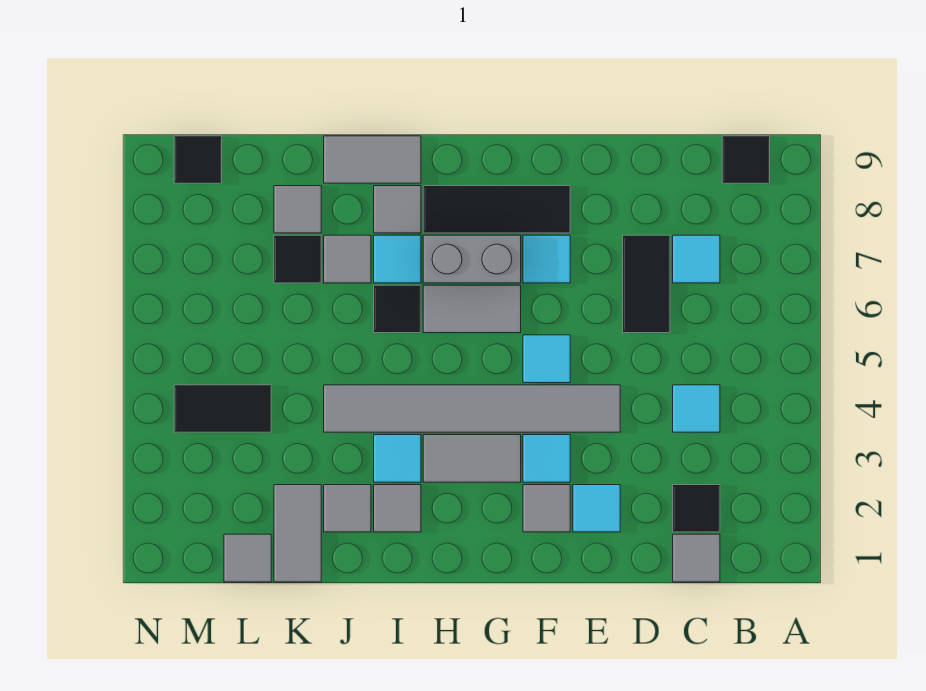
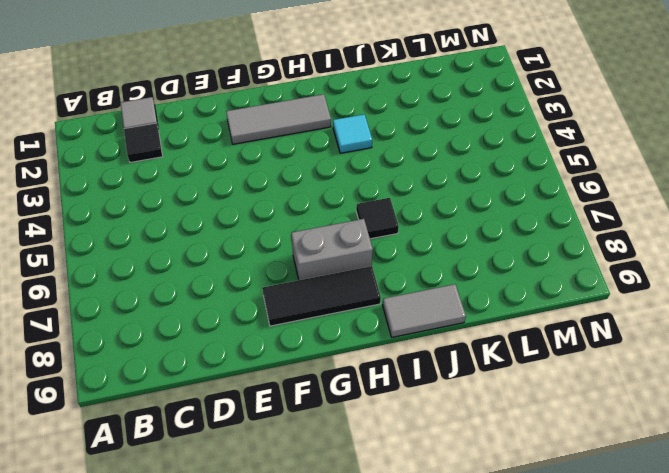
grey 1x3 tile [226,94,331,144] -> grey 1x1 tile [523,485,570,532]
none -> black 1x1 tile [722,136,770,183]
none -> cyan 1x1 tile [673,385,720,432]
none -> cyan 1x1 tile [673,235,720,283]
none -> black 1x2 tile [623,235,670,333]

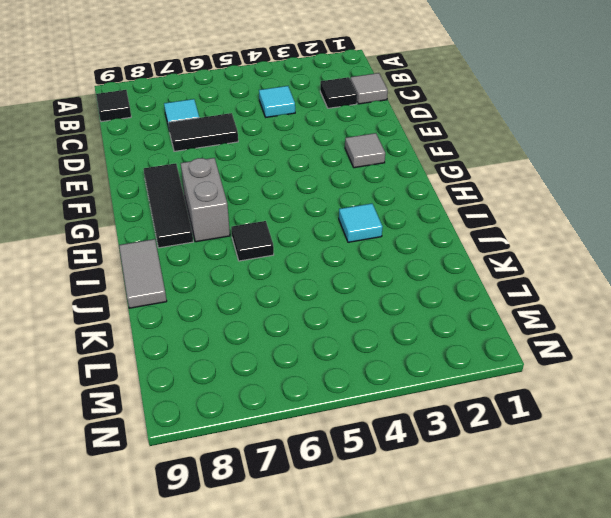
none -> cyan 1x1 tile [573,485,620,532]
none -> grey 1x6 tile [324,385,620,432]
none -> cyan 1x1 tile [523,435,570,482]
none -> cyan 1x1 tile [523,335,570,383]

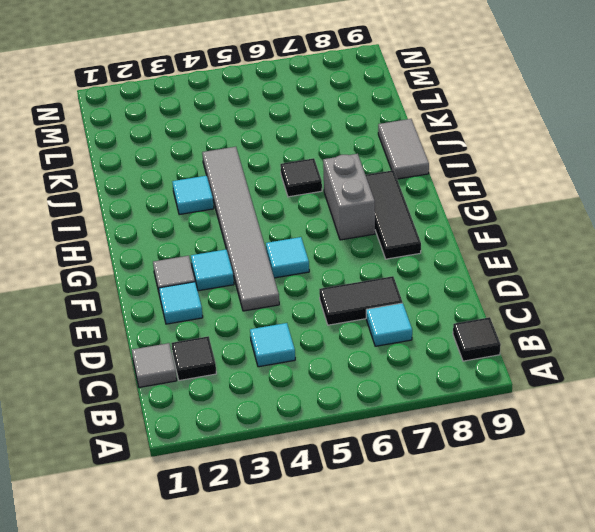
none -> cyan 1x1 tile [523,235,570,283]
none -> grey 1x2 tile [423,435,521,482]
none -> grey 1x2 tile [423,285,521,333]
none -> grey 1x1 tile [374,485,421,532]

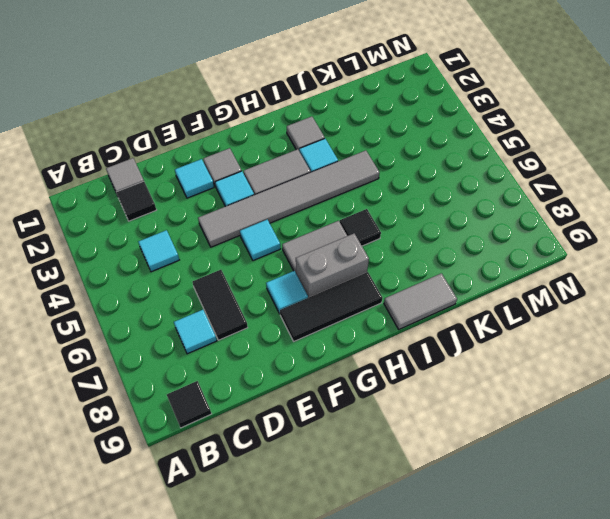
none -> cyan 1x1 tile [374,235,421,283]
none -> grey 1x1 tile [374,186,421,233]
none -> grey 1x1 tile [324,485,371,532]
none -> grey 1x1 tile [324,235,371,283]

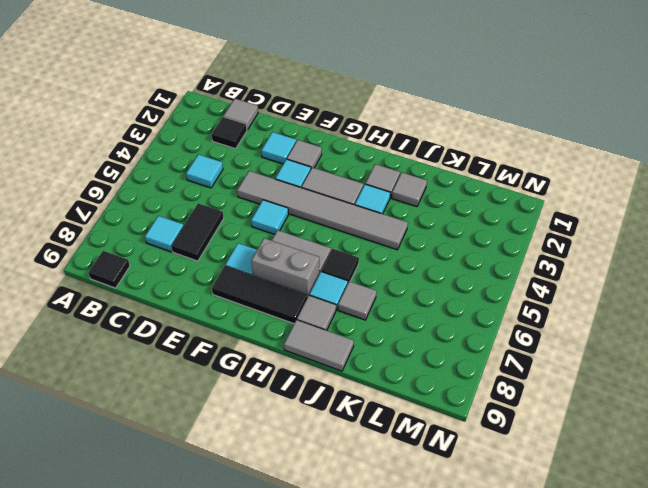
none -> grey 1x2 tile [274,485,321,582]
none -> black 1x1 tile [274,235,321,283]
none -> grey 1x1 tile [274,186,321,233]
none -> grey 1x1 tile [224,534,271,582]

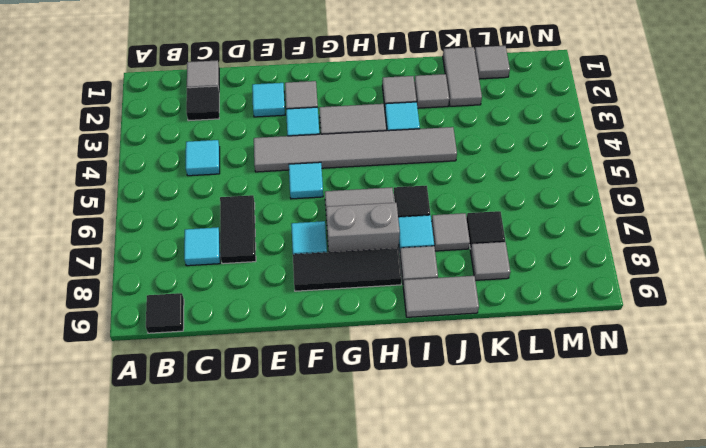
none -> black 1x2 tile [174,385,271,432]
none -> black 1x1 tile [174,136,222,183]

